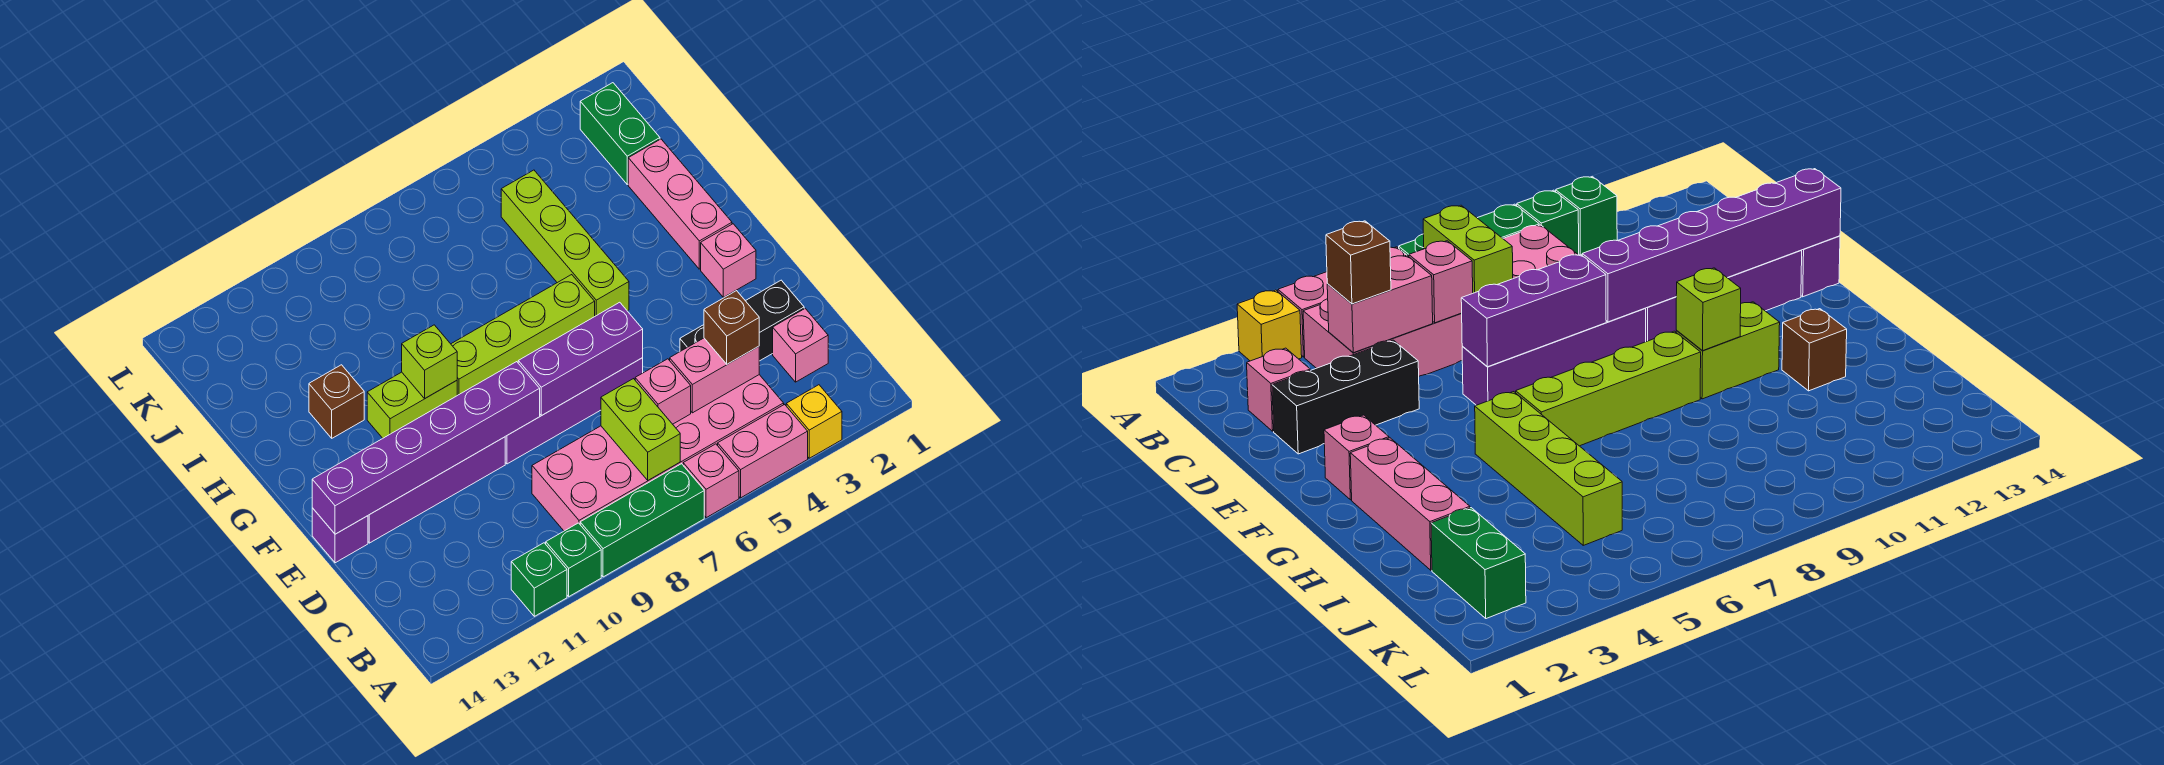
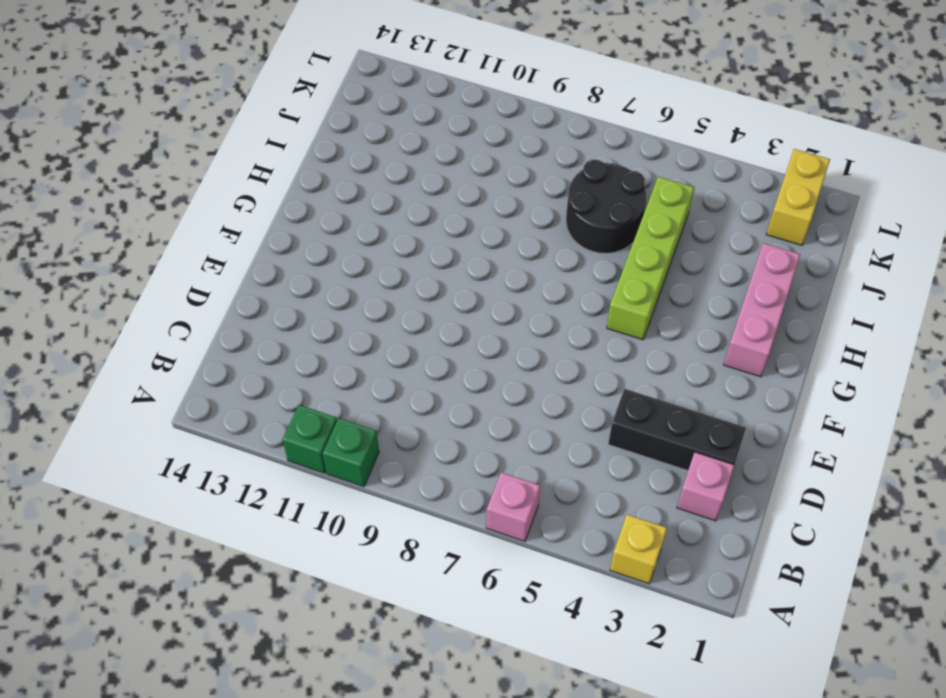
black 2x2 round brick [566,160,646,253] -> none
yellow 1x2 brick [766,149,830,245] -> green 1x2 brick [580,83,660,184]
none -> pink 1x2 brick [718,404,808,498]
none -> green 1x3 brick [580,464,704,577]
none -> pink 2x6 brick [532,375,784,531]

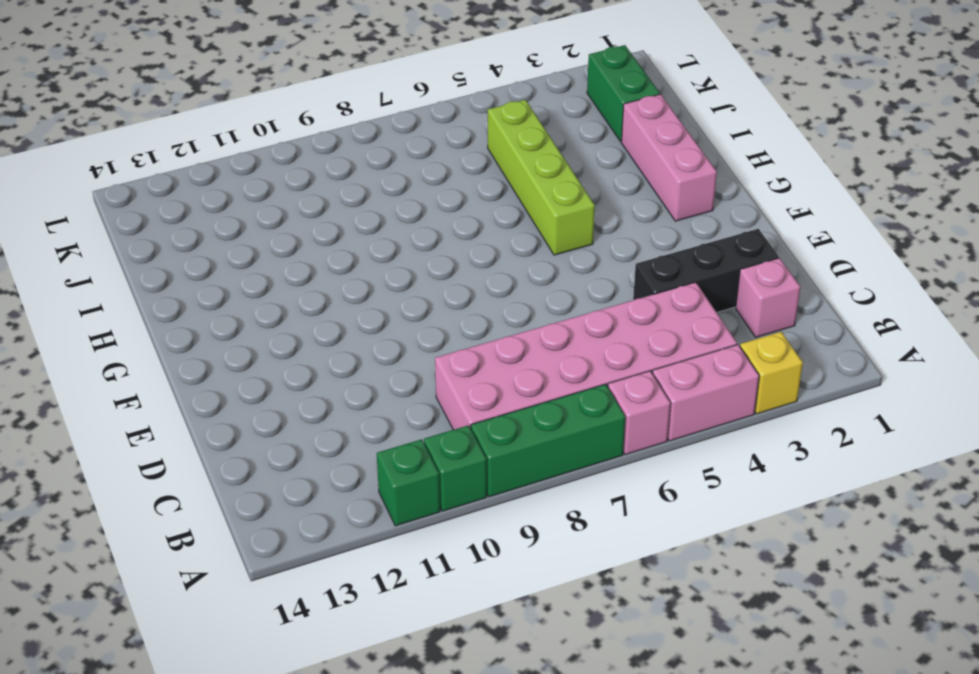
none -> purple 1x4 brick [505,358,643,464]
none -> purple 1x4 brick [368,437,505,543]
none -> purple 1x1 brick [312,508,368,563]

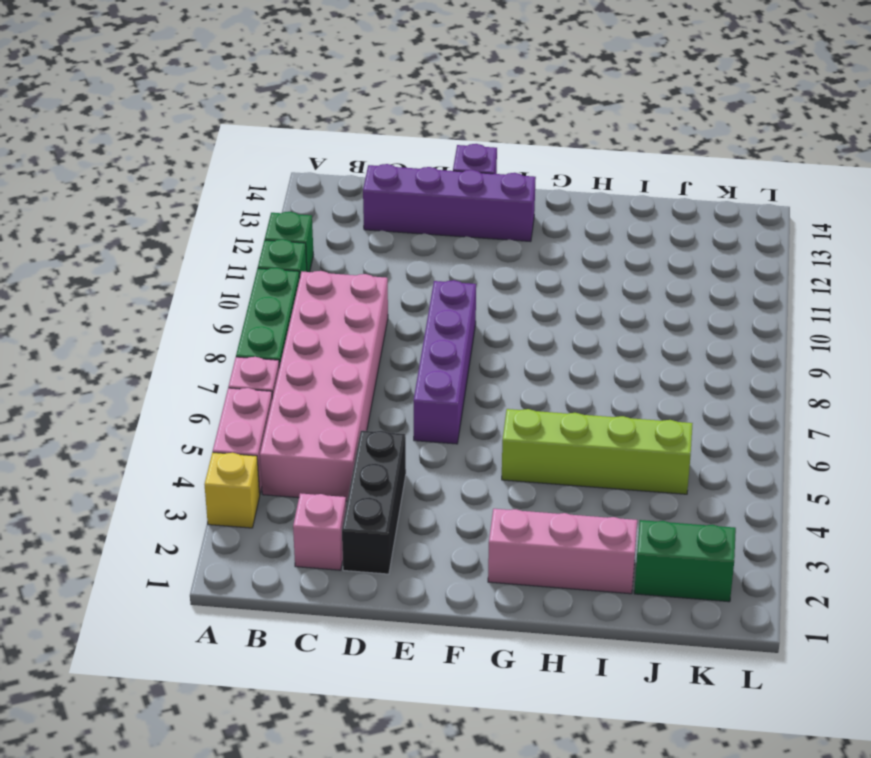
purple 1x4 brick [363,164,536,242] -> purple 1x4 brick turned to [368,437,505,543]
none -> pink 1x1 brick [701,224,756,297]
none -> lime 1x4 brick [451,275,595,395]
none -> lime 1x2 brick [367,372,457,438]

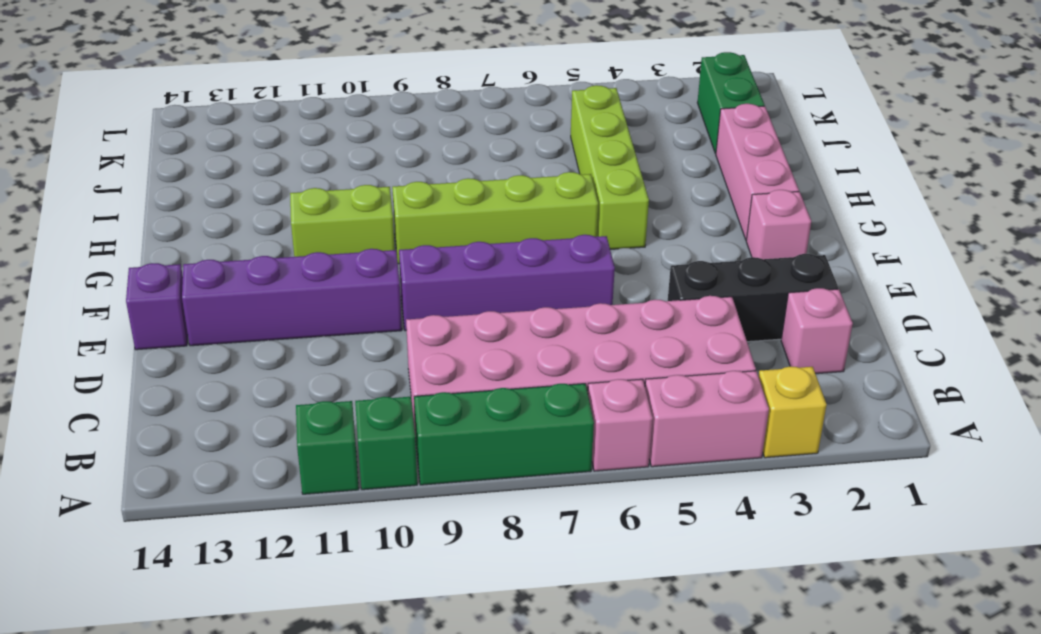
none -> brown 1x1 brick [309,365,364,438]
none -> lime 1x2 brick [601,379,680,480]
none -> pink 1x2 brick [670,338,759,413]

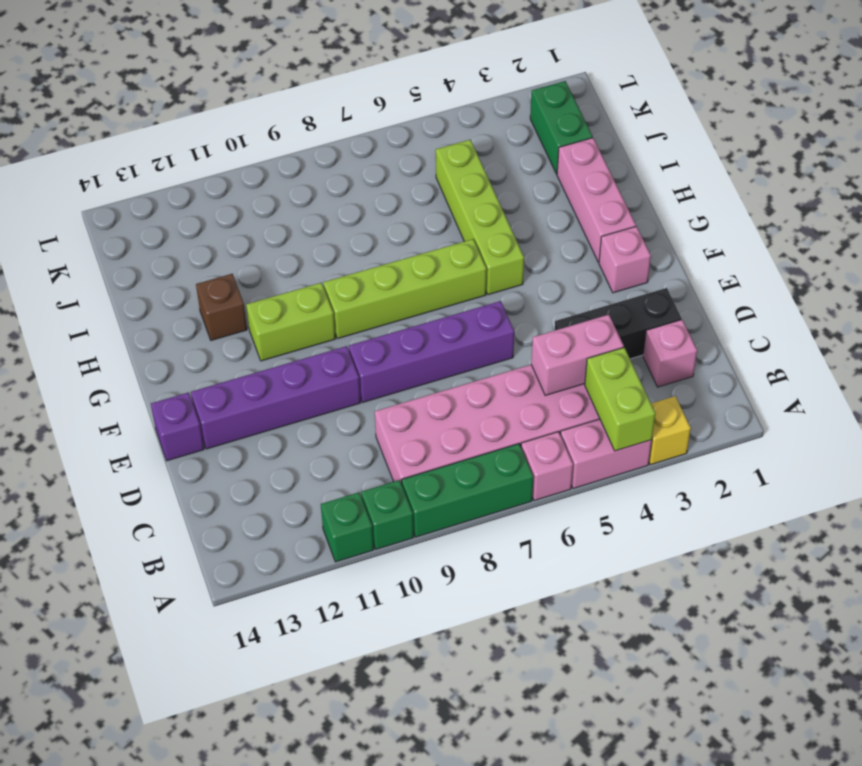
lime 1x2 brick [585,348,655,451] -> lime 1x2 brick moved to [601,379,680,480]
none -> pink 1x1 brick [635,359,691,424]
none -> purple 1x3 brick [518,302,643,416]
none -> purple 1x6 brick [312,362,540,534]

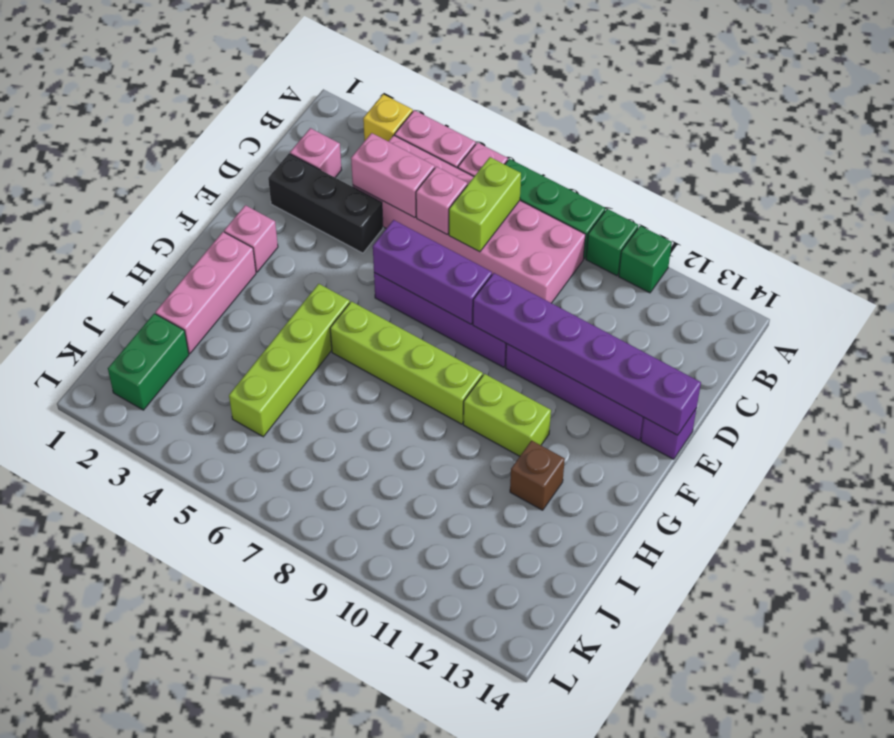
none -> lime 1x1 brick [402,325,457,398]
none -> brown 1x1 brick [704,291,759,364]

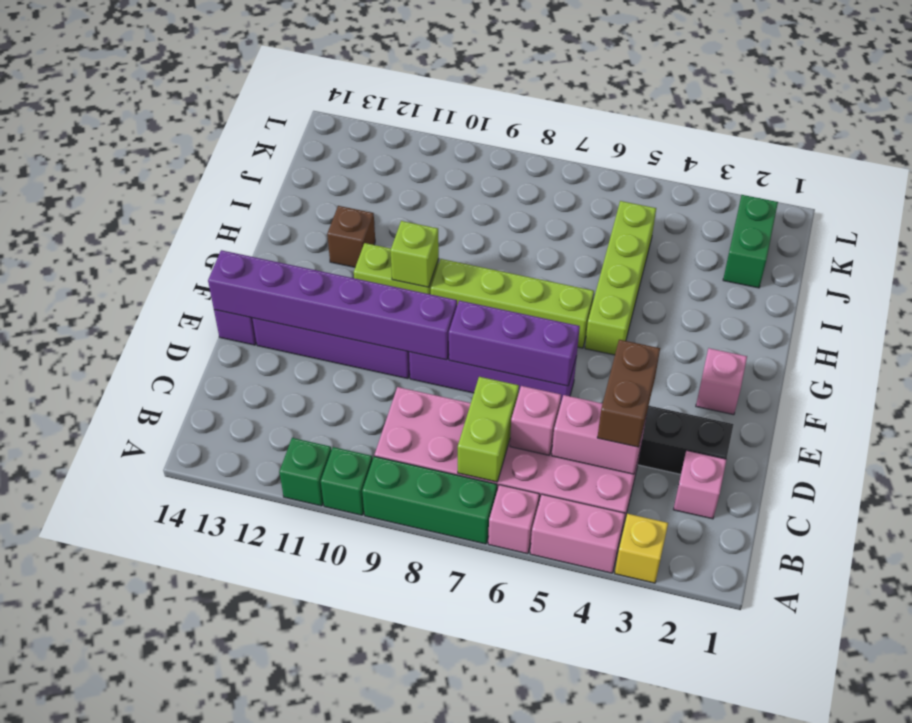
brown 1x2 brick [597,340,660,447] -> brown 1x1 brick [704,291,759,364]
none -> pink 1x3 brick [628,139,732,269]

